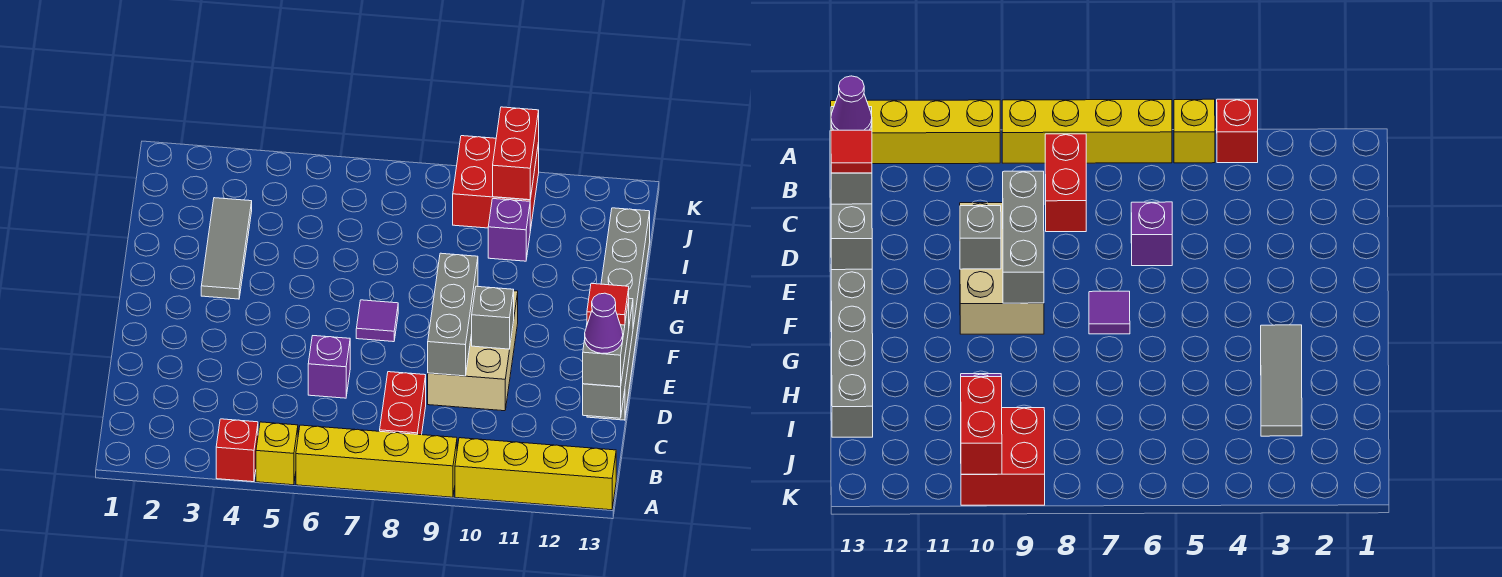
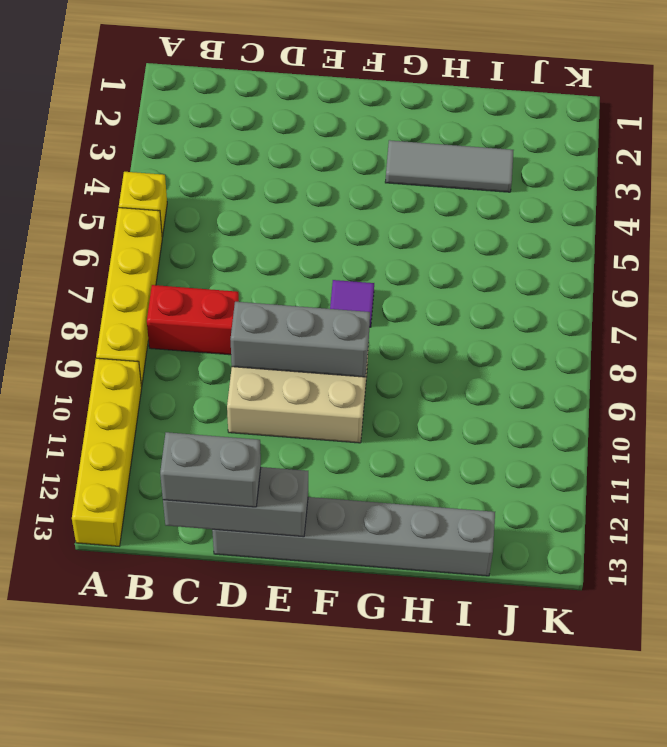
none -> red 1x1 brick [216,419,258,482]
none -> purple 1x1 brick [308,336,350,398]
none -> purple 1x1 brick [488,199,530,261]

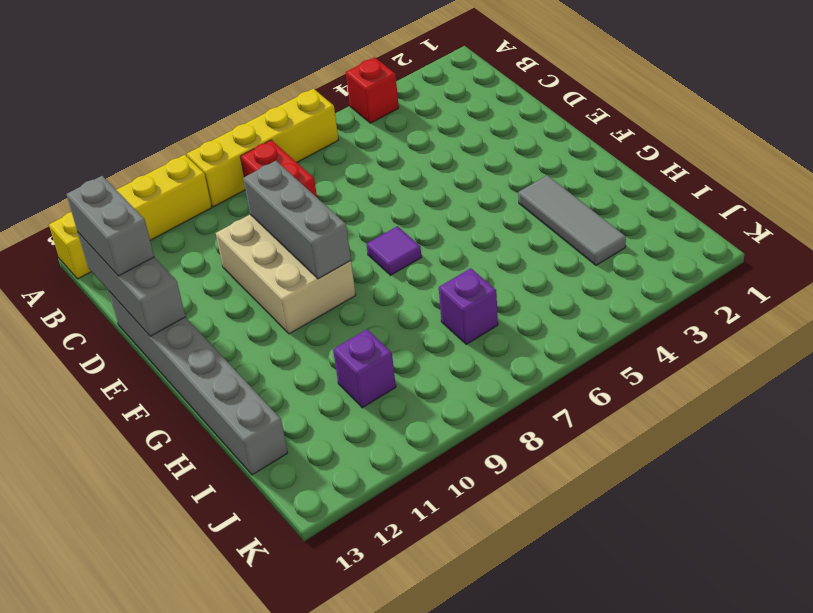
purple 1x1 brick [439,268,498,344] -> purple 1x1 brick moved to [308,336,350,398]
none -> yellow 1x1 brick [256,422,298,485]
none -> red 2x2 brick [453,136,539,231]
none -> grey 1x1 brick [472,286,514,349]

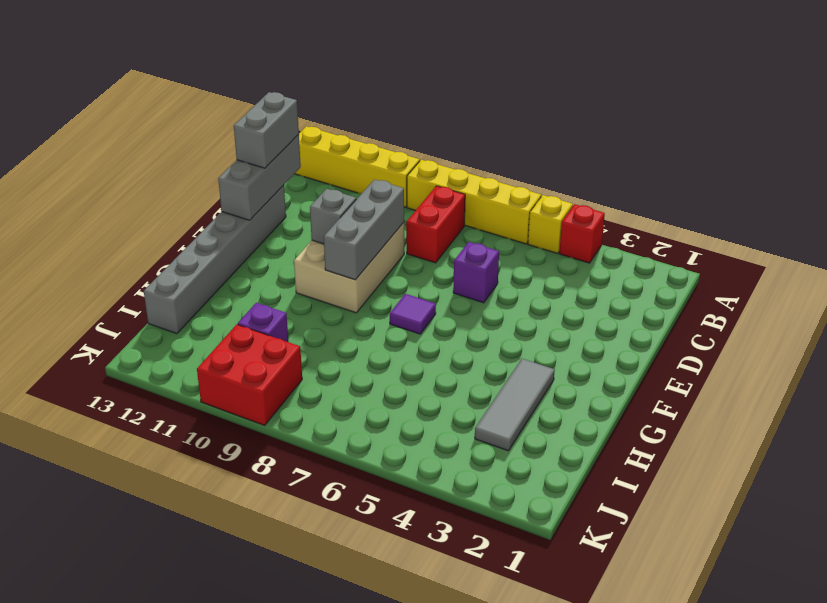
none -> red 1x2 brick [493,107,539,200]
none -> purple 1x1 cone [585,293,623,354]
none -> red 1x1 tile [587,283,629,325]

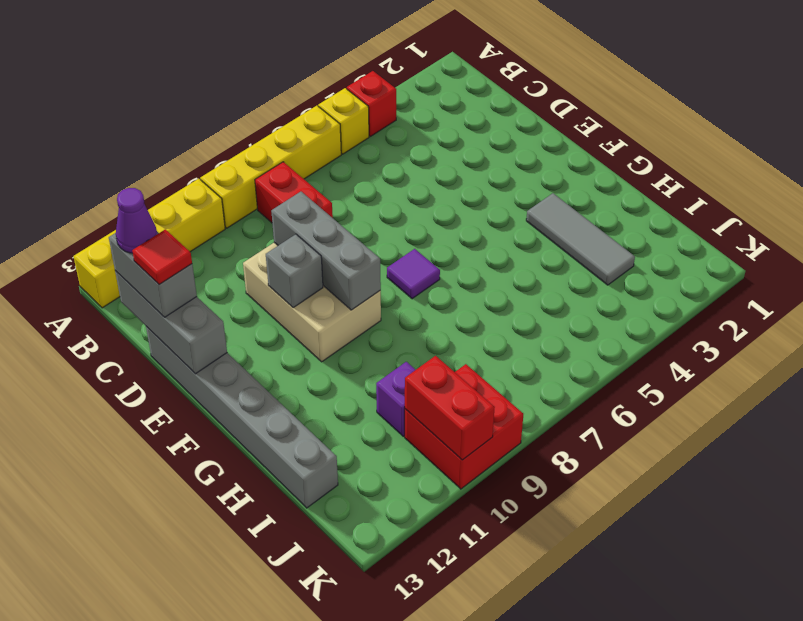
none -> purple 1x1 brick [308,336,350,398]

